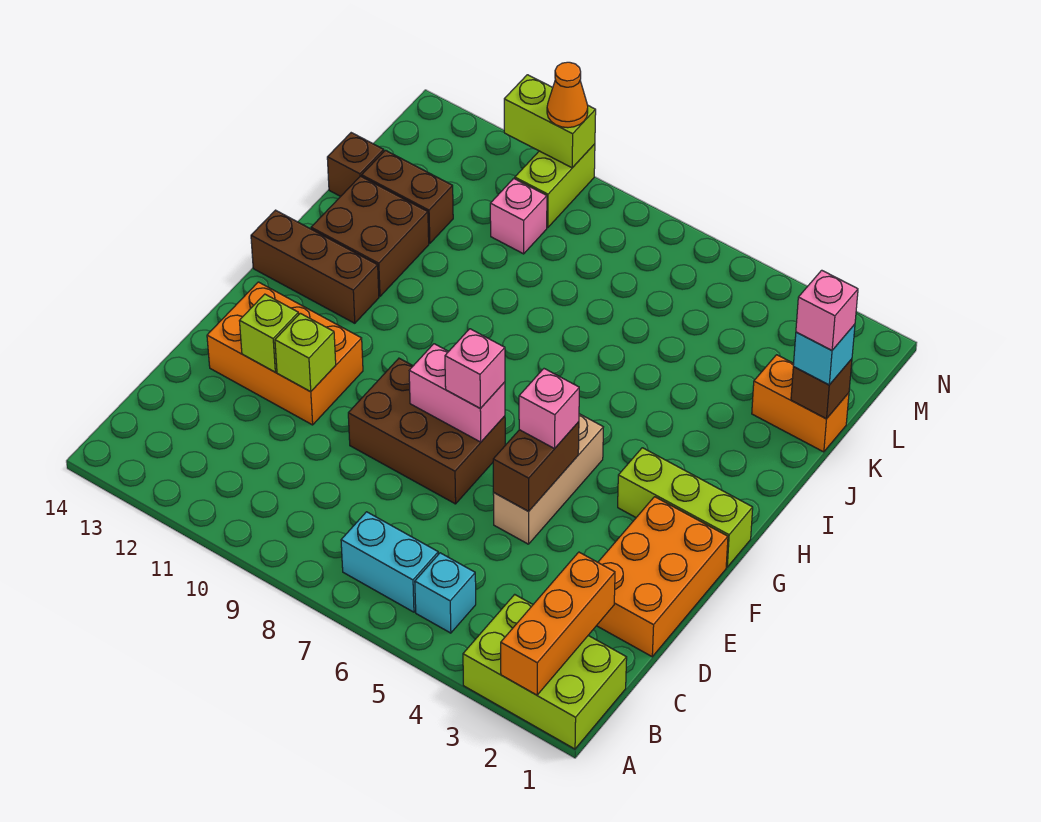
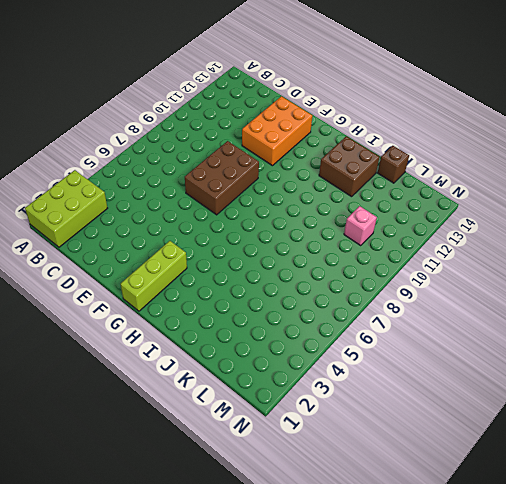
none -> cyan 1x1 brick [415,553,476,633]
none -> cyan 1x2 brick [341,512,438,612]
none -> orange 2x3 brick [597,497,728,657]

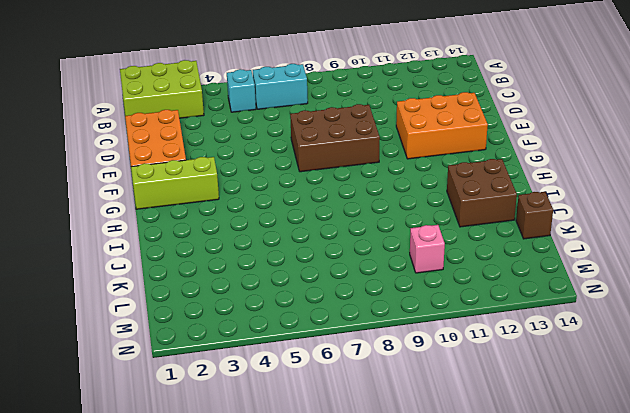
none -> tan 1x3 brick [493,414,603,544]
none -> brown 1x3 brick [251,210,379,323]
none -> orange 1x2 brick [752,355,849,452]

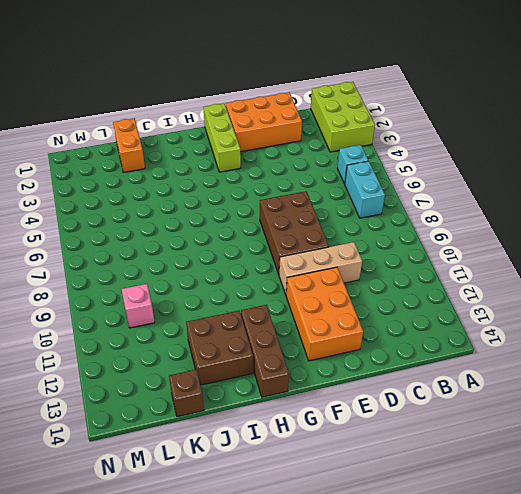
tan 1x3 brick [279,242,362,294] -> tan 1x3 brick moved to [493,414,603,544]
none -> brown 1x2 brick [362,150,453,244]
none -> lime 1x2 brick [515,144,595,228]
none -> orange 1x3 brick [501,552,615,695]

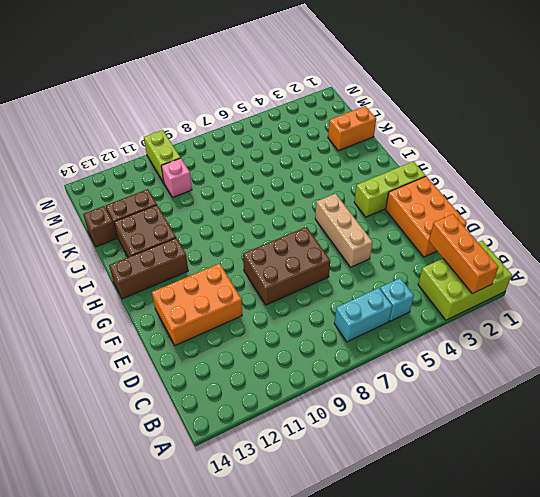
none -> brown 1x2 brick [493,422,579,511]
none -> lime 1x1 brick [275,313,336,392]
none -> lime 1x1 brick [240,294,299,372]

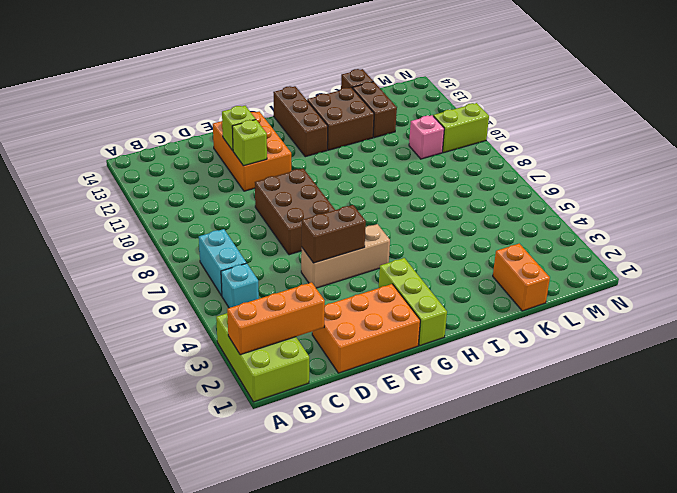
none -> pink 1x2 brick [409,344,505,442]
none -> brown 1x1 brick [791,359,852,419]
none -> lime 1x2 brick [504,75,596,168]

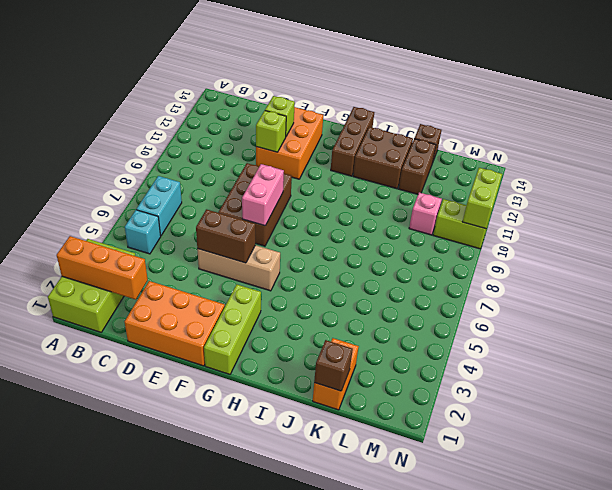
none -> pink 1x1 brick [519,369,579,449]
none -> pink 1x1 brick [445,329,505,409]
none -> cyan 1x1 brick [793,324,855,385]

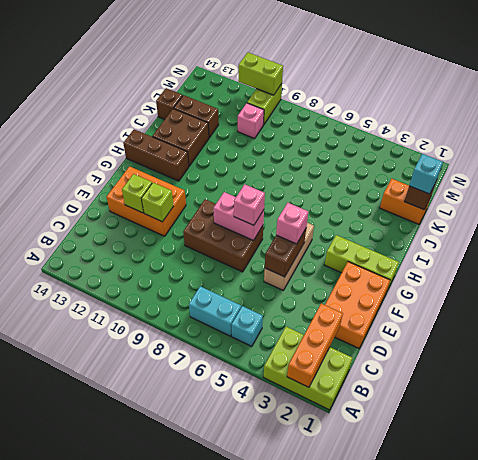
none -> orange 1x1 cone [547,62,588,128]
none -> pink 1x1 brick [796,270,858,350]

